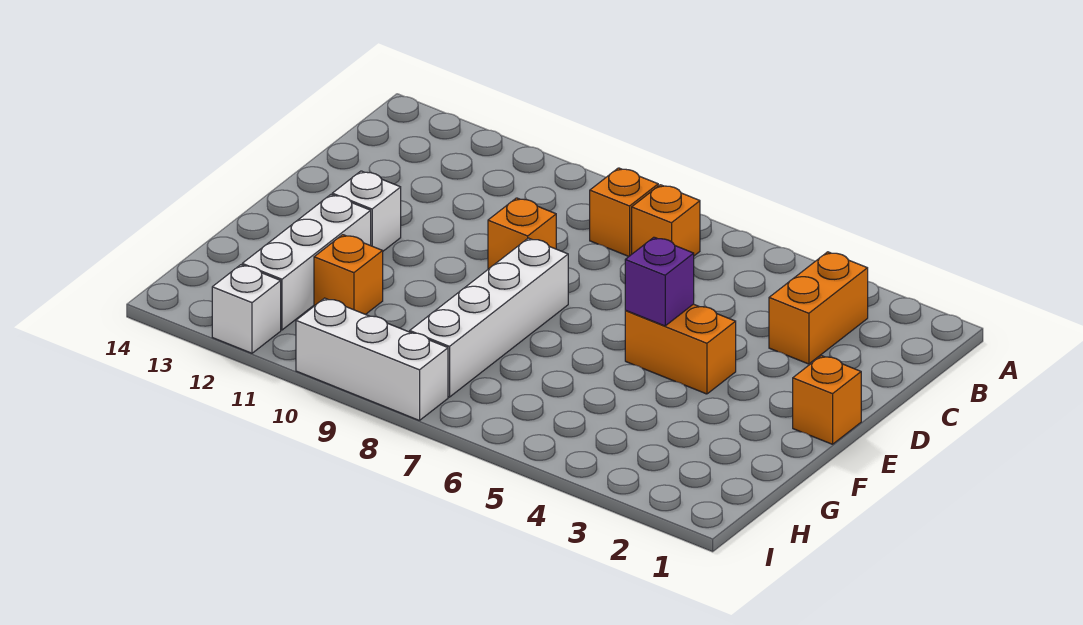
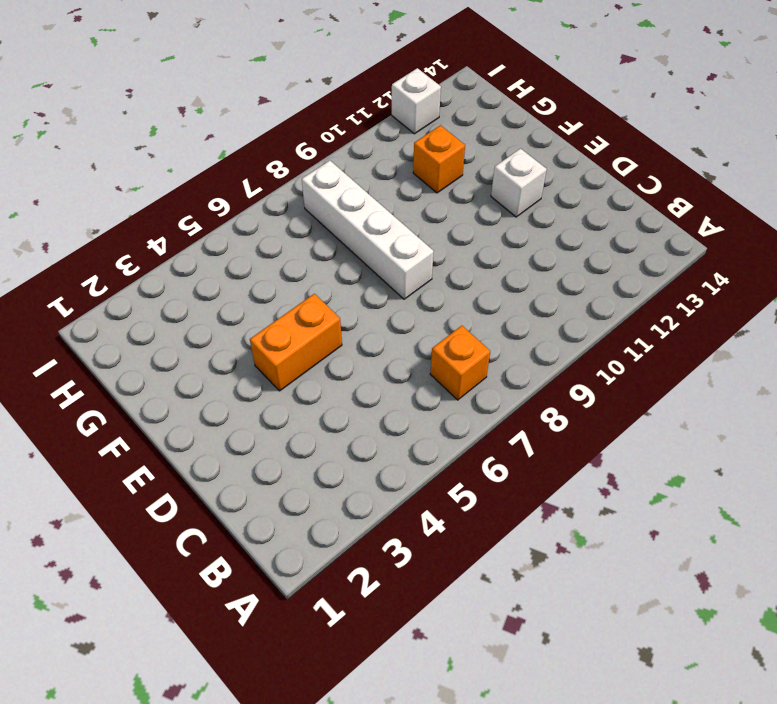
none -> orange 1x2 brick [769,252,868,364]
none -> orange 1x1 brick [590,168,658,256]
none -> orange 1x1 brick [488,198,556,269]

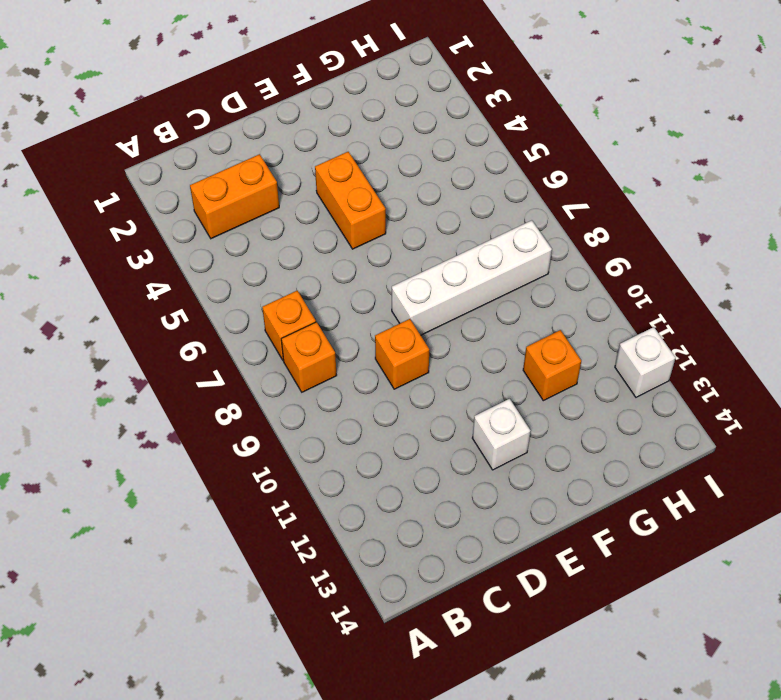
none -> orange 1x1 brick [793,356,861,444]
none -> white 1x3 brick [242,195,371,330]
none -> white 1x3 brick [296,298,448,421]

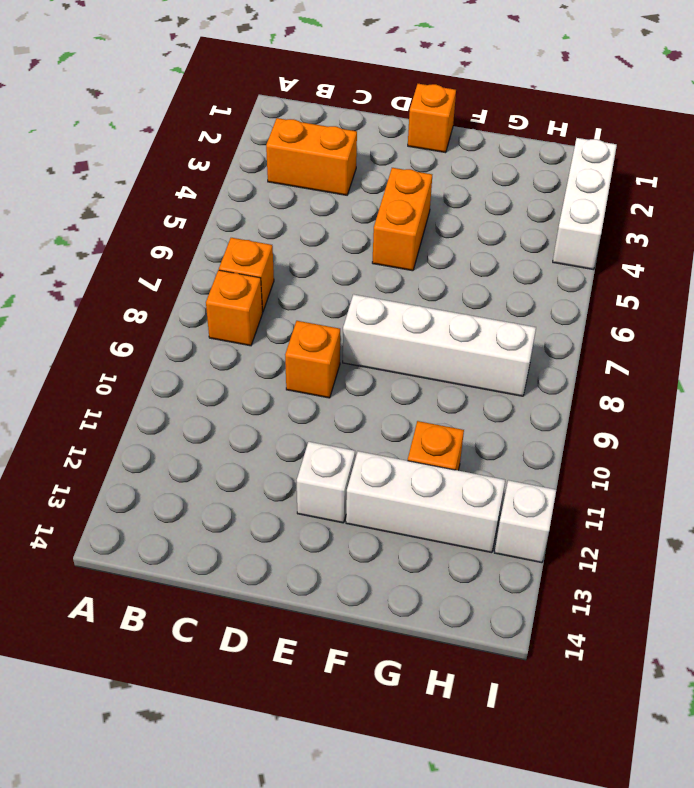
white 1x3 brick [553,138,617,270] -> white 1x3 brick moved to [296,298,448,421]
none -> purple 1x1 brick [625,237,694,326]

